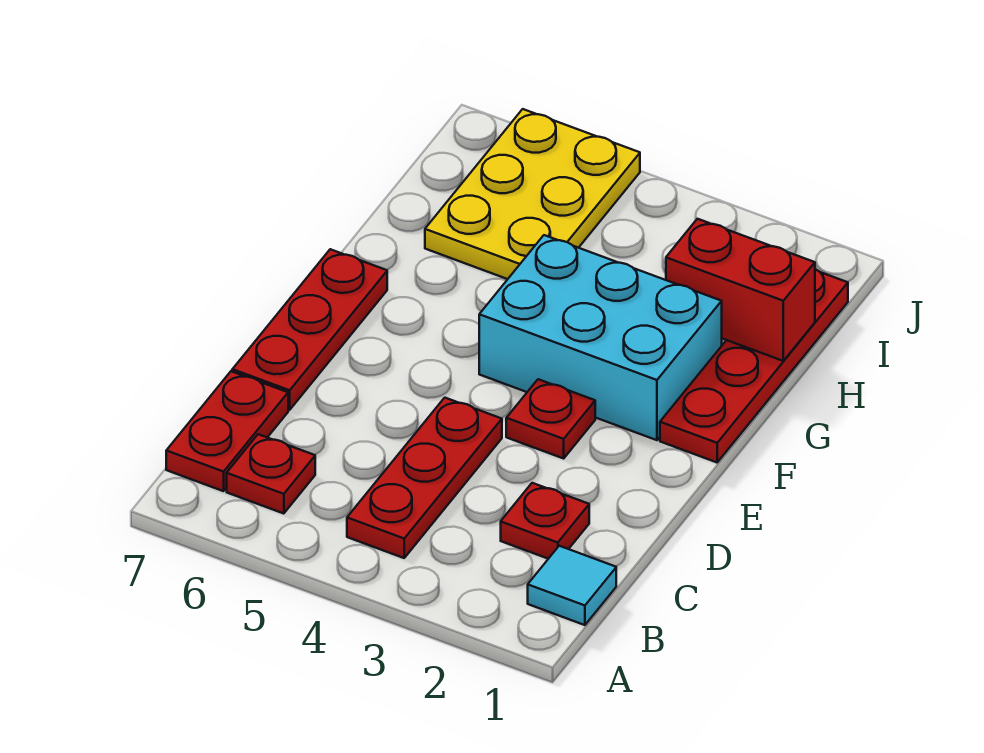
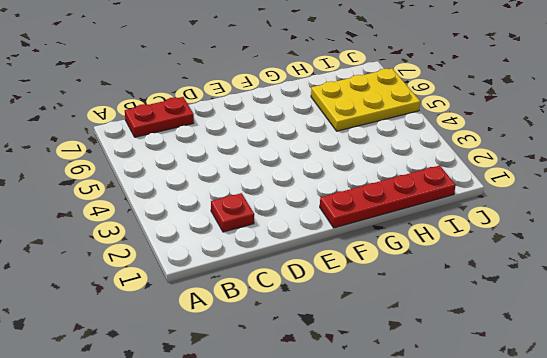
none -> cyan 1x1 tile [528,546,616,625]
none -> red 1x3 plate [347,398,502,558]

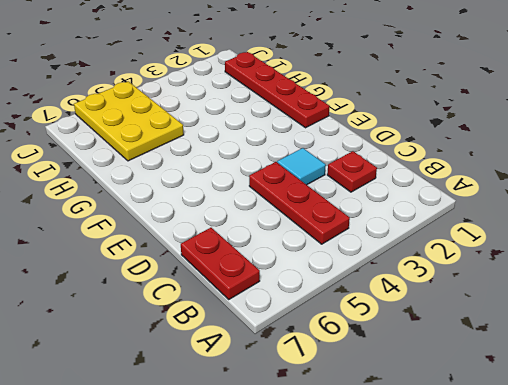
cyan 1x1 tile [277,148,326,185] -> cyan 1x1 tile moved to [528,546,616,625]
none -> red 1x1 plate [227,434,315,514]
none -> red 1x3 plate [232,249,387,410]

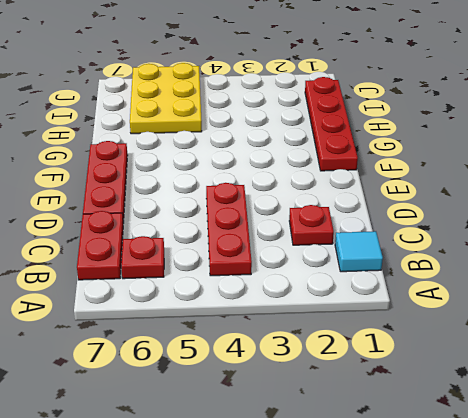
none -> red 1x1 plate [506,379,595,458]
none -> cyan 2x3 brick [479,235,722,440]

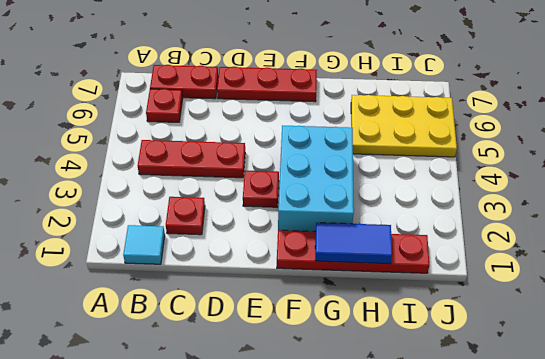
blue 1x2 tile [315,223,392,264] -> red 1x2 brick [666,219,815,361]

